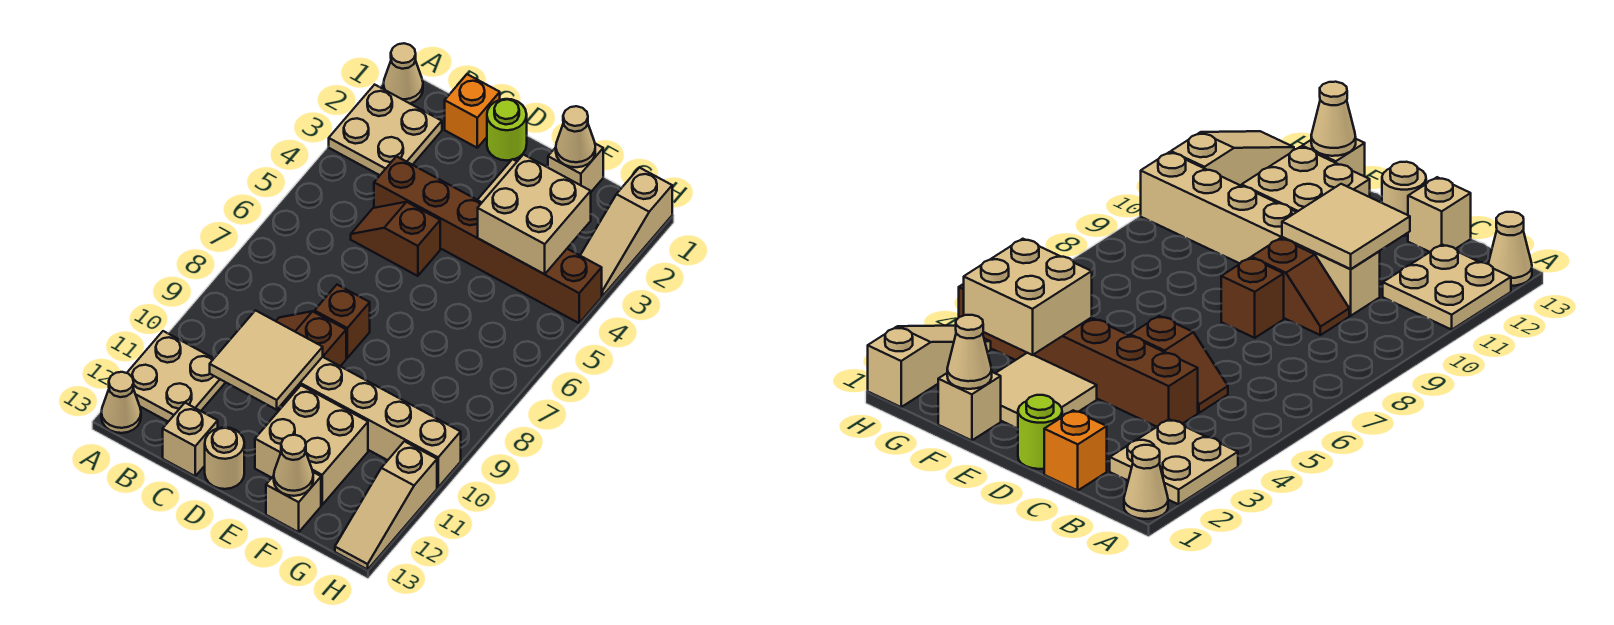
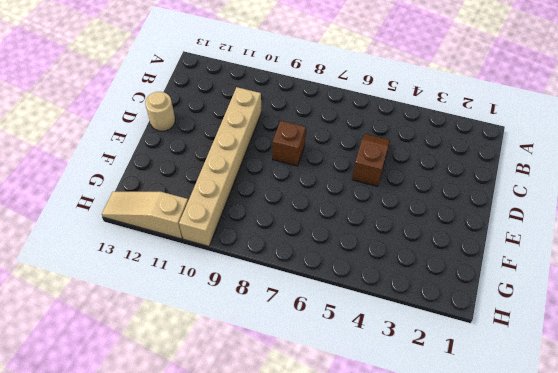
none -> tan 1x1 cone [383,43,423,103]
none -> tan 2x2 plate [329,85,442,175]
none -> tan 2x2 plate [127,331,226,422]

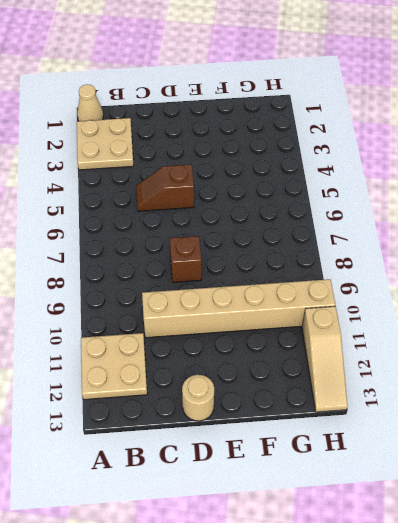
none -> tan 1x1 cone [101,372,141,433]
none -> orange 1x1 brick [445,74,500,148]
none -> brown 1x6 brick [374,156,602,323]

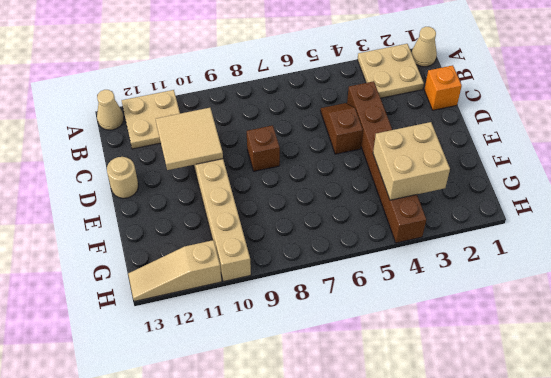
none -> brown 1x2 slope [276,311,346,366]
none -> tan 1x1 brick [163,403,218,476]
none -> lime 1x1 round brick [487,99,527,161]

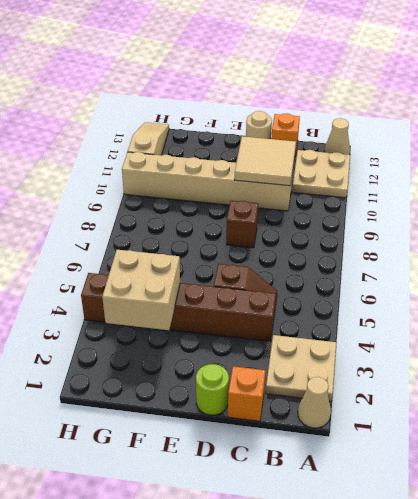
orange 1x1 brick [271,113,300,157] -> tan 1x1 brick [163,403,218,476]
none -> brown 1x2 slope [276,311,346,366]
none -> tan 2x2 tile [995,353,1097,429]
none -> tan 2x2 brick [255,385,368,505]

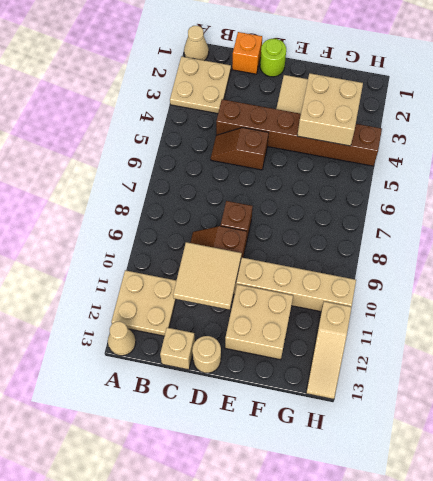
none -> tan 1x1 brick [548,144,603,192]
none -> tan 1x1 brick [266,472,321,532]
none -> tan 1x3 slope [580,168,672,296]

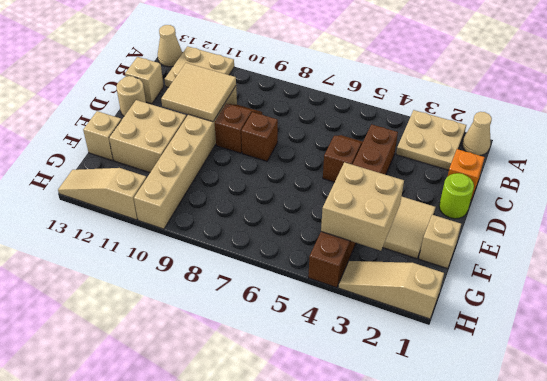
none -> tan 1x1 cone [556,106,595,167]
none -> tan 1x1 cone [274,435,313,496]

